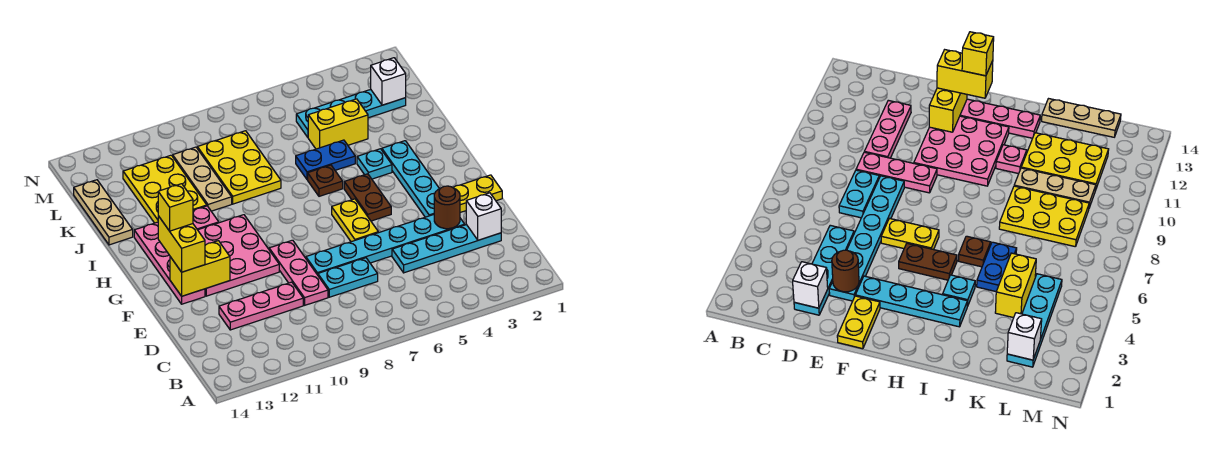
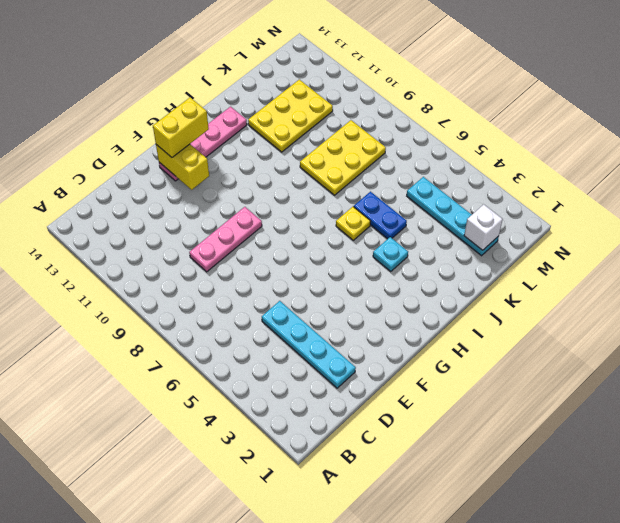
yellow 1x1 plate [336,207,370,240] -> brown 1x1 plate [308,165,343,196]
none -> cyan 1x2 plate [318,258,378,297]
none -> pink 1x3 plate [219,282,303,330]
none -> cyan 1x6 plate [306,215,465,275]

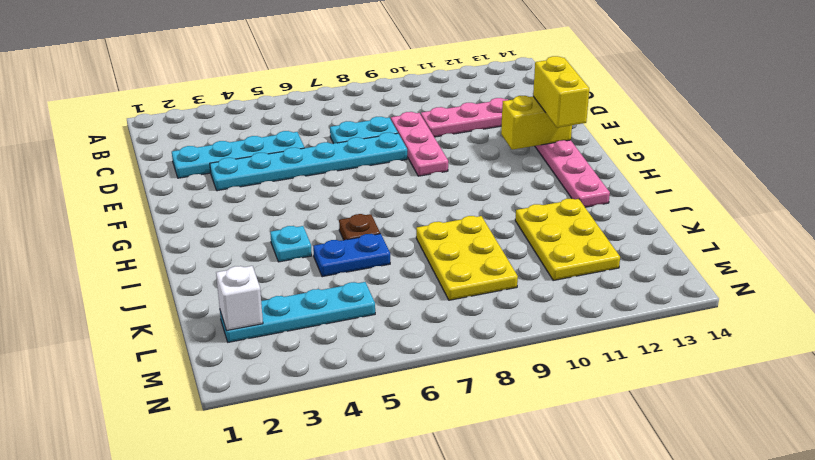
none -> yellow 1x2 plate [453,175,502,212]
none -> cyan 1x4 plate [382,141,439,217]
none -> yellow 1x2 plate [332,199,378,242]

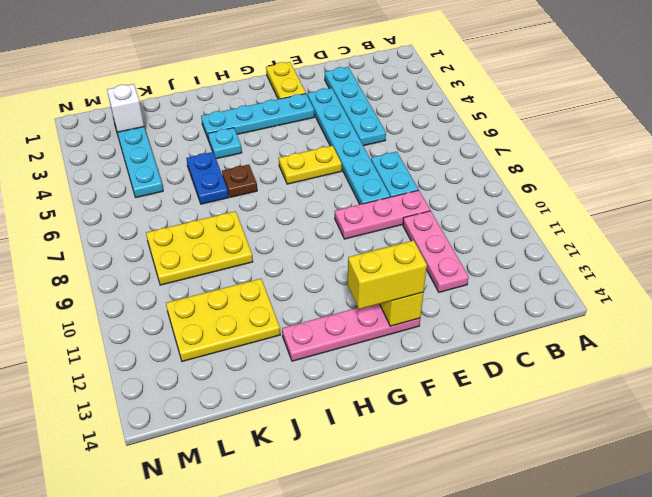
none -> pink 3x3 plate [198,215,279,296]
none -> brown 1x2 plate [344,174,391,221]
none -> pink 1x1 plate [193,206,219,230]

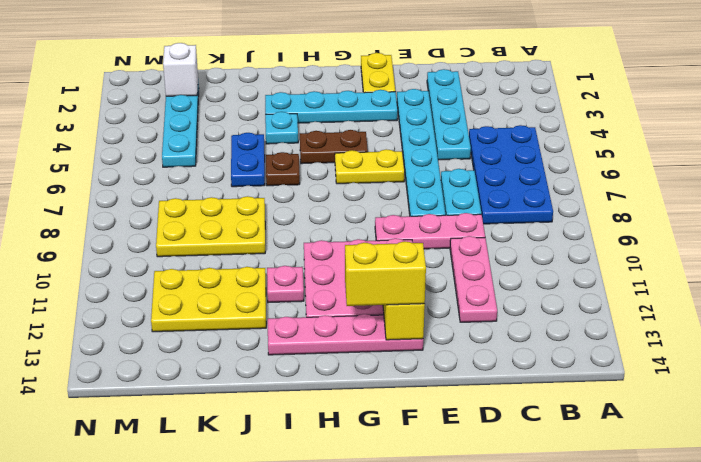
blue 2x4 plate [469,125,553,224] -> none
none -> tan 1x3 plate [173,147,232,211]
none -> tan 1x3 plate [74,180,133,245]
none -> yellow 1x2 brick [308,99,368,149]

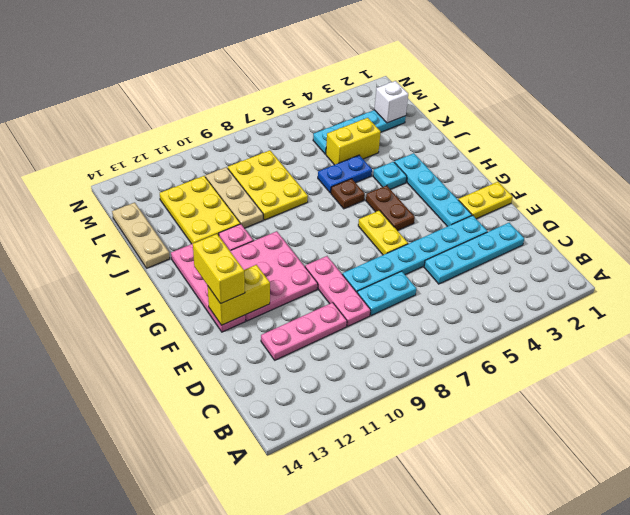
none -> white 1x1 brick [466,193,501,240]
none -> brown 1x1 round brick [434,186,460,229]
none -> yellow 1x1 brick [158,184,193,231]

